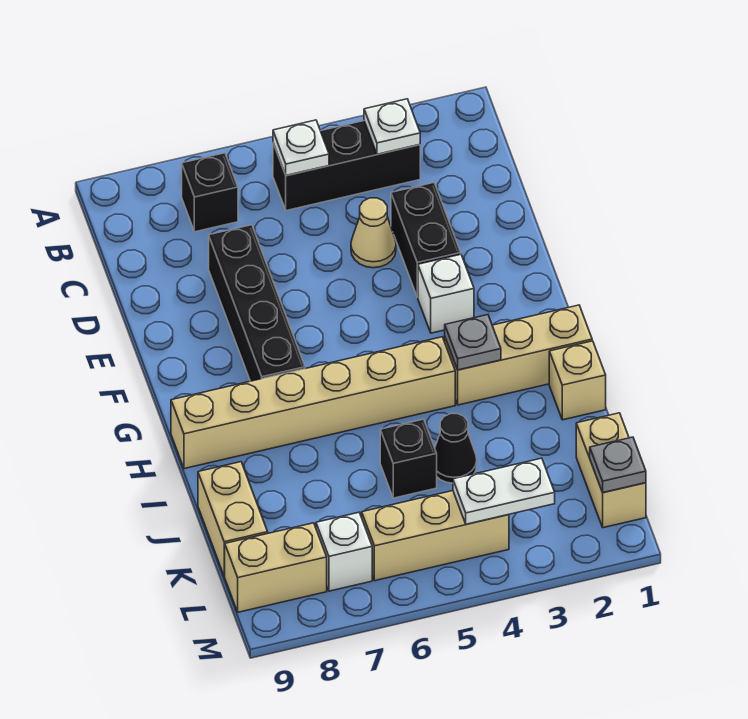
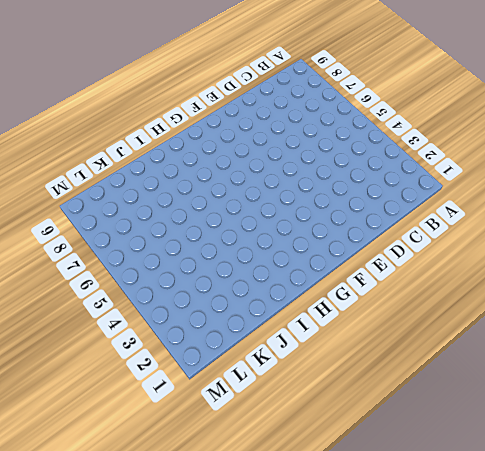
none -> black 1x3 brick [273,121,420,211]
none -> black 1x1 brick [182,153,238,232]
none -> black 1x2 brick [391,183,461,297]

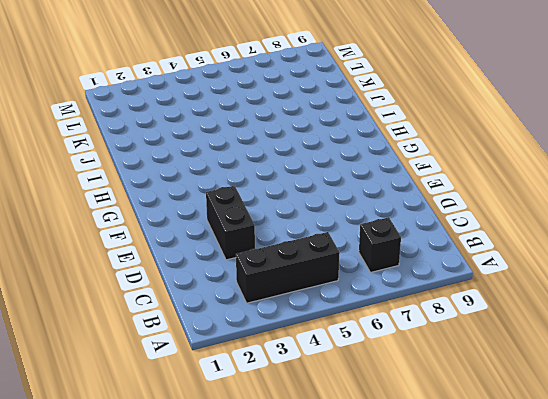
none -> tan 1x1 cone [351,198,396,268]
none -> black 1x4 brick [209,225,305,381]
none -> white 1x1 brick [418,254,474,333]

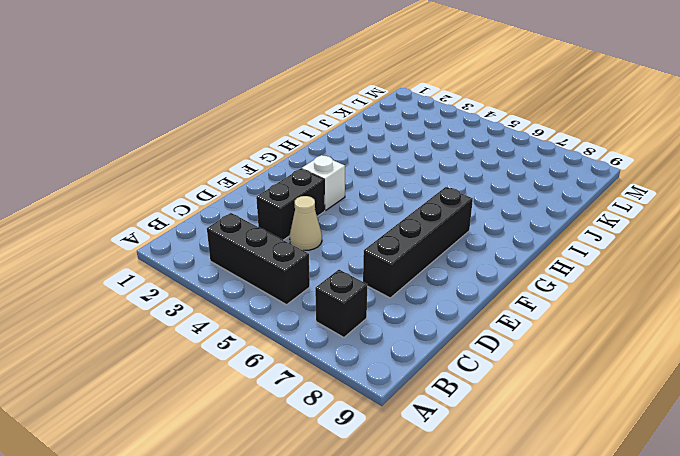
none -> tan 1x3 brick [445,305,592,405]
none -> tan 1x6 brick [171,337,455,469]
none -> tan 1x1 brick [549,341,606,420]

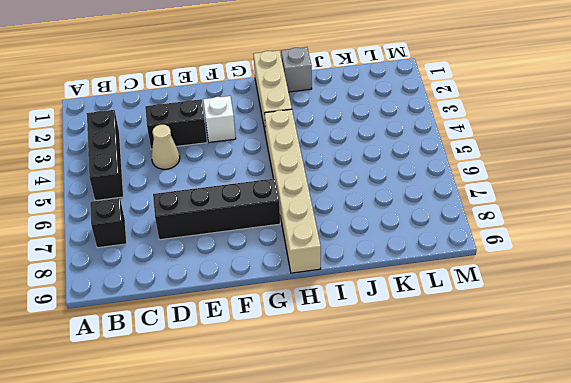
grey 1x1 brick [281,47,312,92] -> tan 1x1 brick [549,341,606,420]
none -> black 1x1 cone [435,414,477,483]
none -> black 1x1 brick [380,419,437,498]
none -> tan 1x2 brick [198,462,268,576]

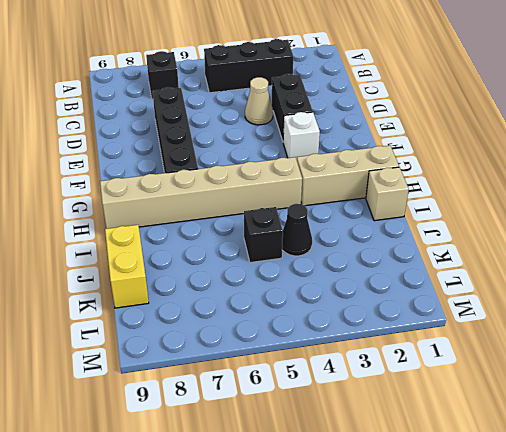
yellow 1x2 brick [105,225,149,308] -> tan 1x2 brick [198,462,268,576]
none -> tan 1x2 brick [576,413,646,528]
none -> tan 1x3 brick [362,491,509,581]
none -> white 1x1 brick [316,512,372,591]

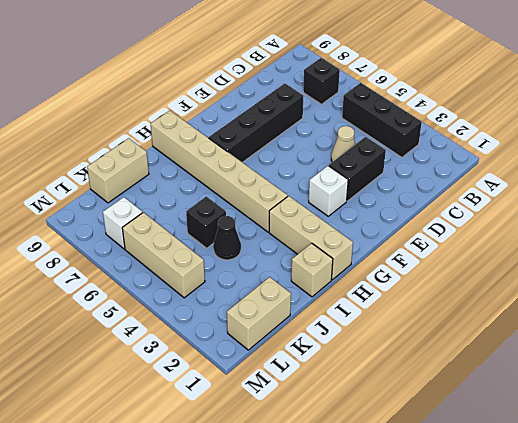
none -> tan 1x2 brick [224,523,327,612]
none -> white 1x1 plate [364,99,420,154]
none -> white 1x1 plate [273,120,329,176]

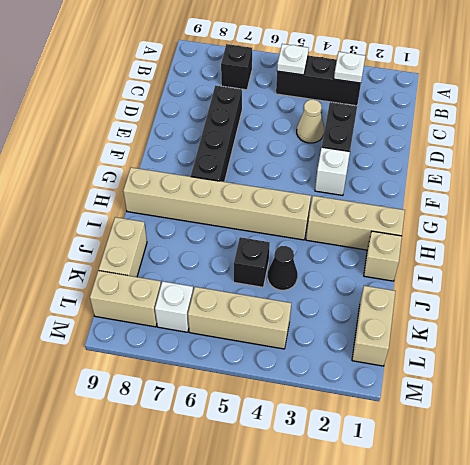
none -> grey 1x1 plate [445,315,501,370]
none -> grey 1x1 plate [590,437,646,493]
none -> white 1x2 plate [453,458,555,524]

